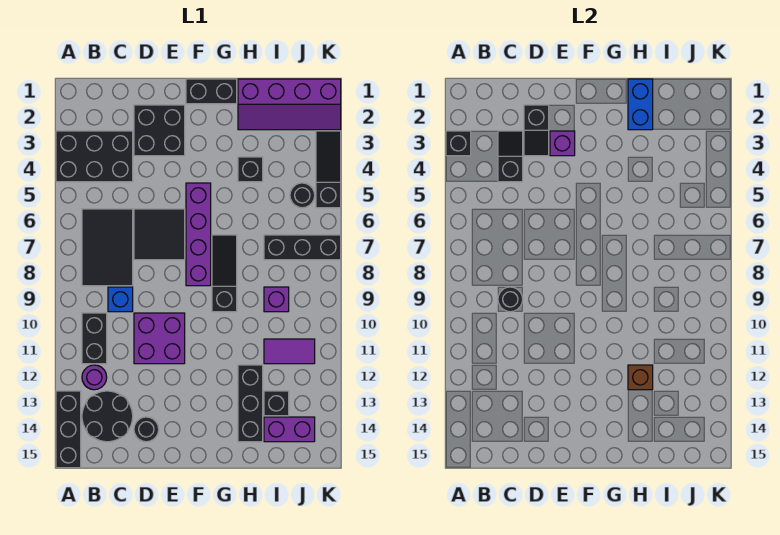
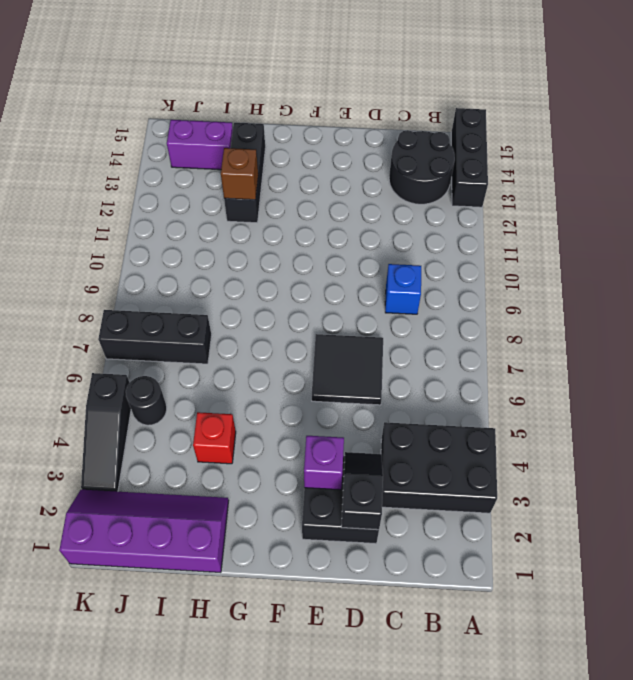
red 1x1 brick [193,412,236,464] -> black 1x1 brick [238,157,263,182]
none -> black 2x3 tile [82,209,133,286]
none -> black 1x2 brick [82,313,107,364]
none -> purple 1x1 round brick [82,365,107,390]
none -> purple 2x2 brick [134,313,185,364]

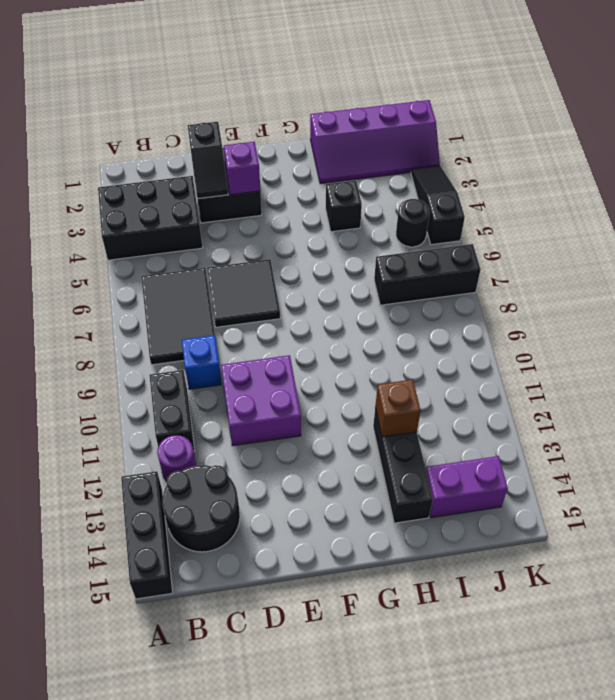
none -> black 1x1 round brick [134,417,159,442]
none -> black 1x2 brick [186,79,237,104]
none -> purple 1x4 brick [186,183,211,286]
none -> black 1x3 slope [212,235,237,312]

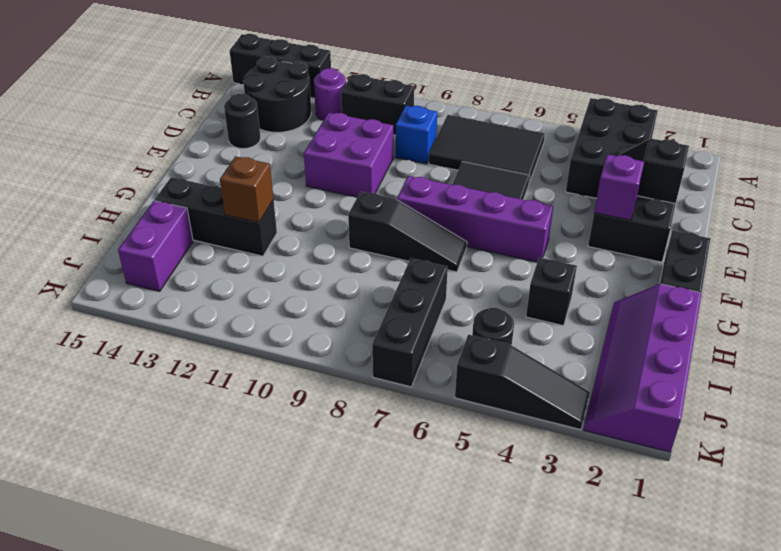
none -> purple 1x1 brick [264,287,289,312]
none -> purple 1x2 tile [264,339,315,364]
none -> black 1x1 brick [264,391,289,416]
none -> black 1x1 brick [446,131,471,156]

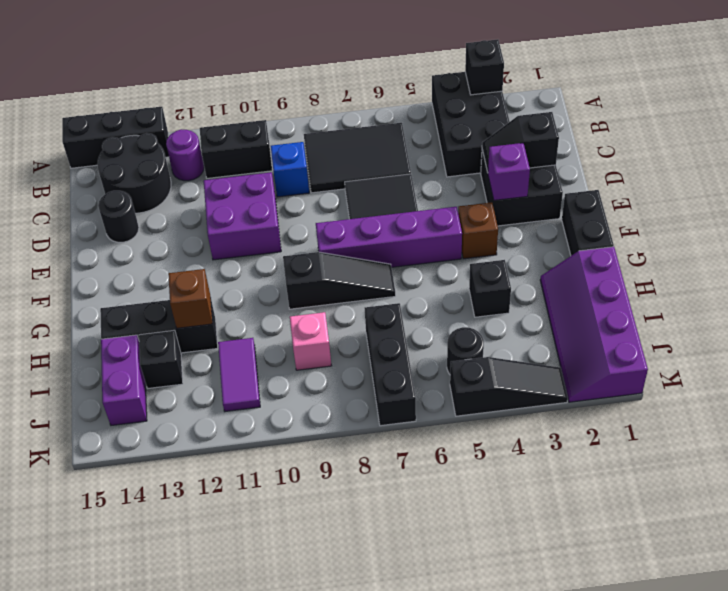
brown 1x1 brick [458,202,498,259] -> none
pink 1x1 brick [290,312,332,370] -> purple 1x1 brick [264,287,289,312]
none -> black 1x2 slope [498,131,523,182]
none -> black 1x1 round brick [498,287,523,312]
none -> blue 1x2 brick [628,79,653,130]

